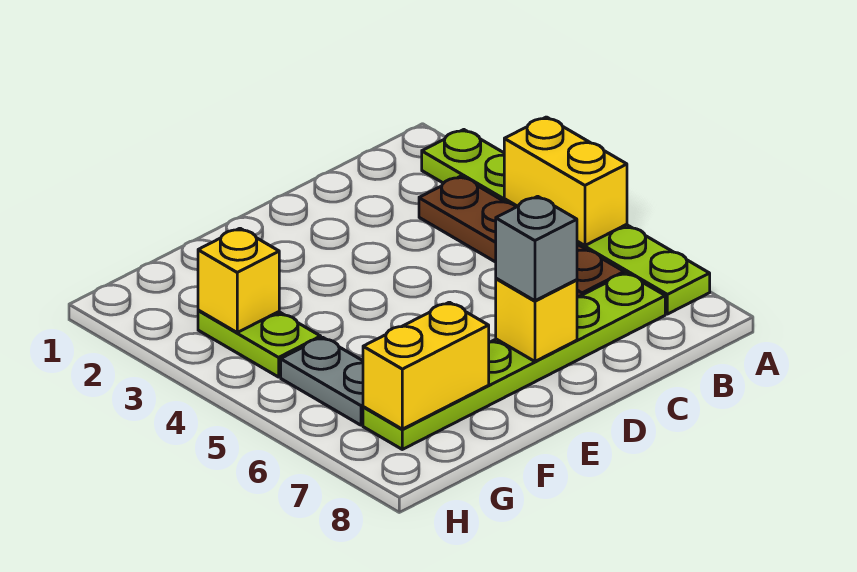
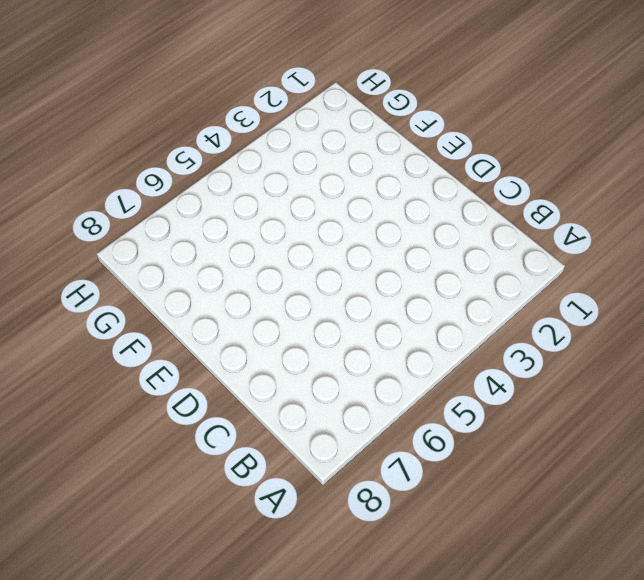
none -> lime 1x6 plate [422,130,710,314]
none -> brown 1x4 plate [419,176,624,297]

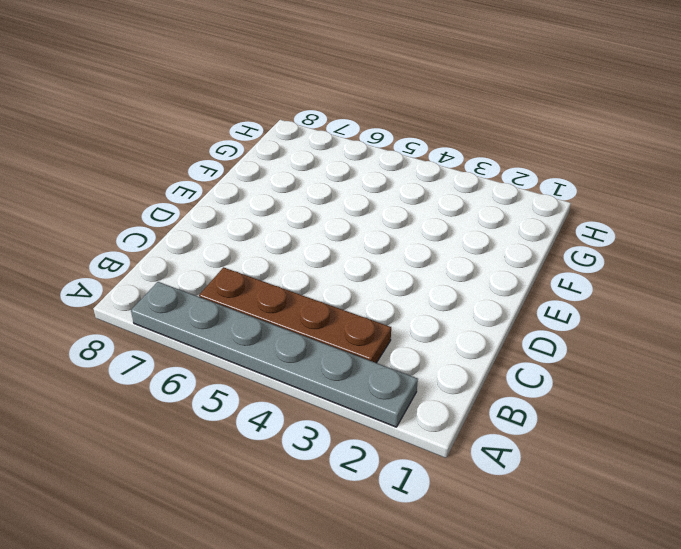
grey 1x6 plate [131,282,418,427] -> lime 1x6 plate [422,130,710,314]
none -> lime 1x6 plate [363,273,665,449]
none -> lime 1x2 plate [198,310,321,377]

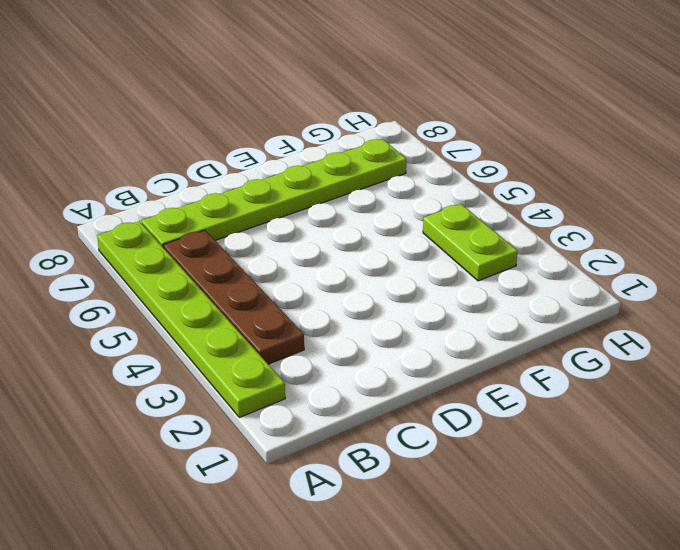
none -> grey 1x2 plate [281,337,363,425]
none -> yellow 1x2 brick [504,117,627,245]

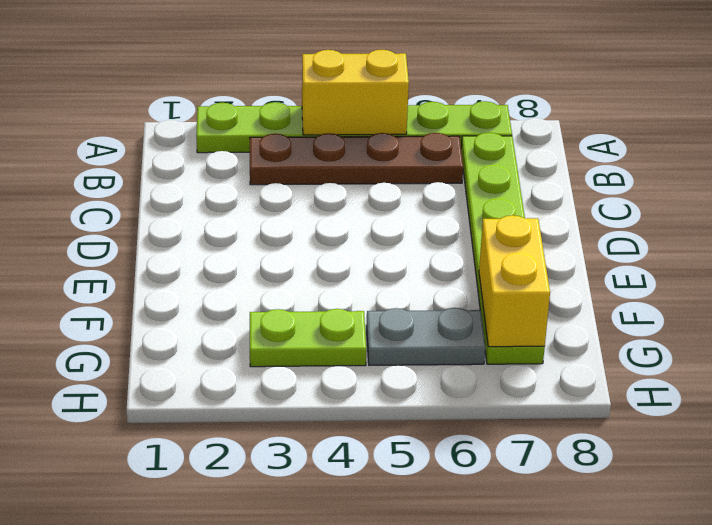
none -> yellow 1x1 brick [496,278,577,361]
none -> yellow 1x1 brick [198,228,279,332]

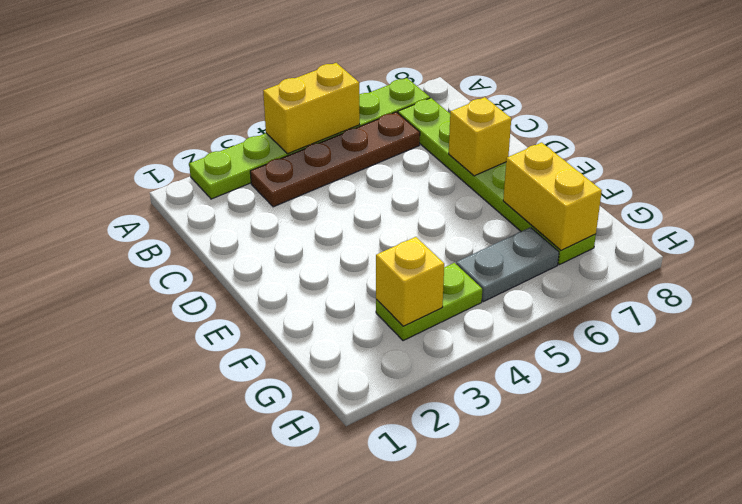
none -> grey 1x1 brick [496,196,577,301]

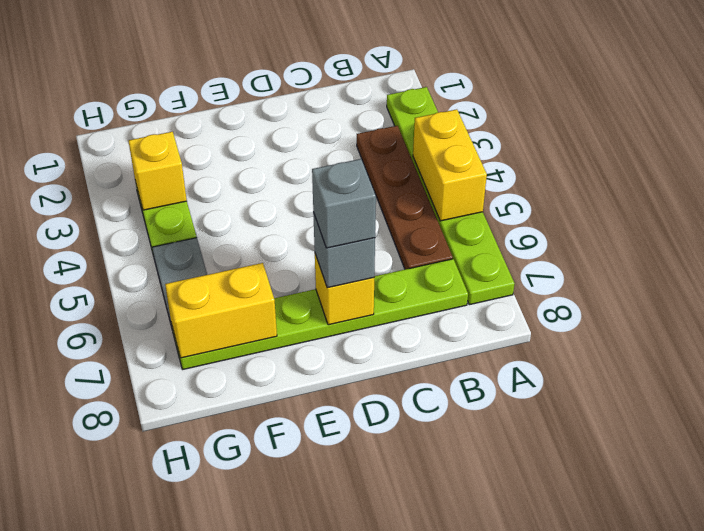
grey 1x1 brick [312,159,376,248] -> none

